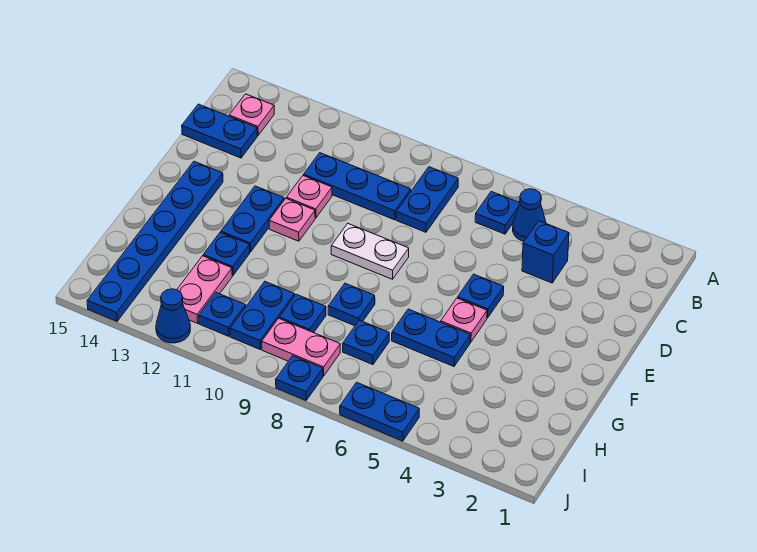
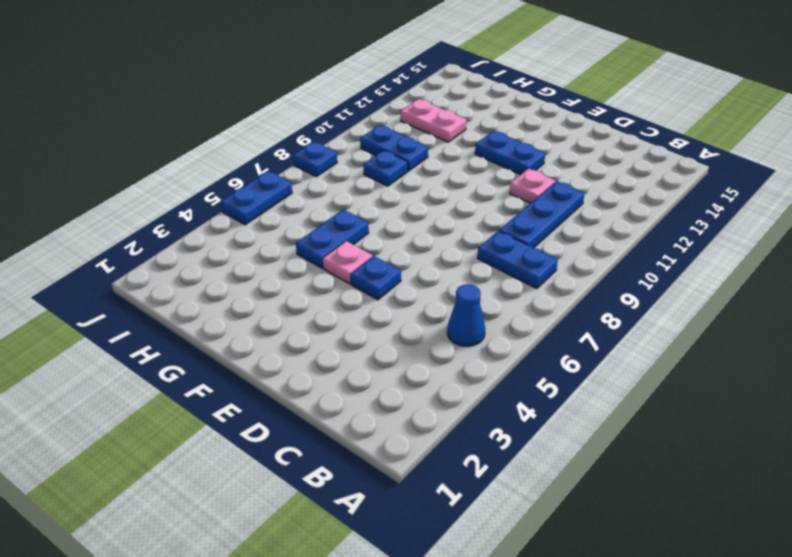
none -> blue 1x1 plate [475,191,520,234]
none -> pink 1x1 plate [229,94,274,135]
none -> blue 1x1 brick [522,221,569,283]

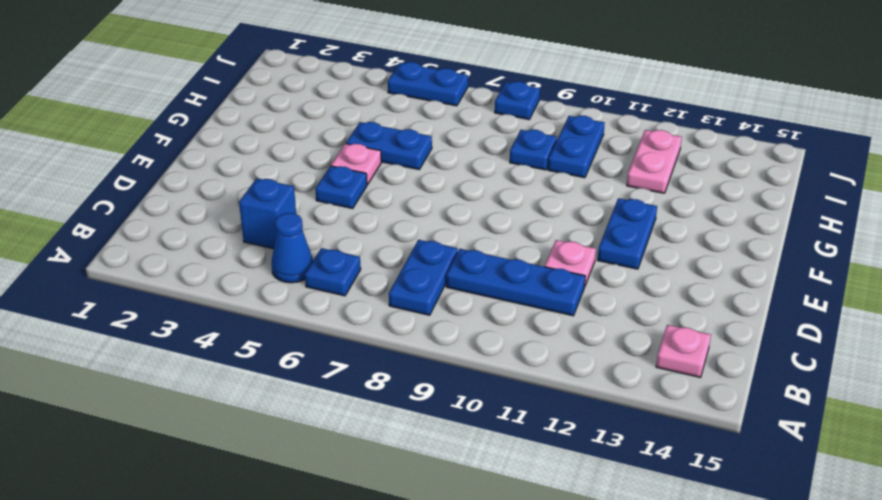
none -> blue 1x2 plate [182,104,257,158]
none -> white 1x2 plate [331,224,409,279]
none -> pink 1x1 plate [269,199,315,241]

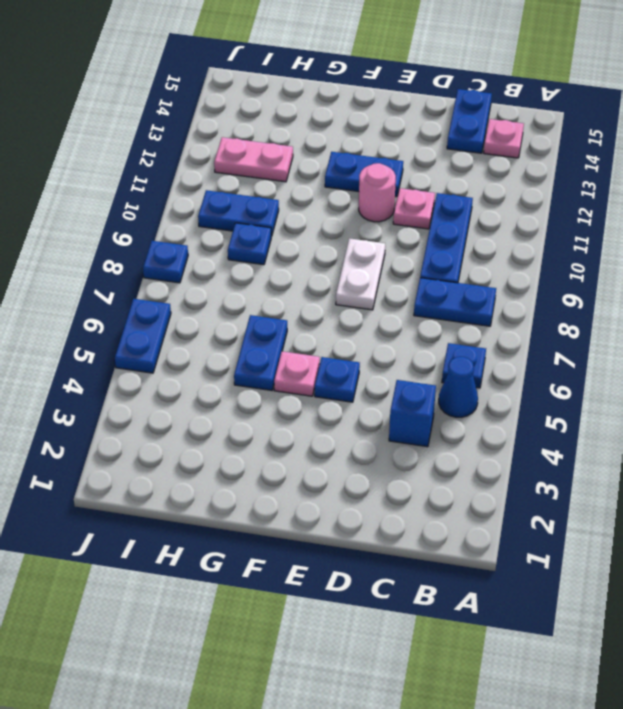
pink 1x1 round brick [359,163,396,222] -> pink 1x1 plate [269,199,315,241]
none -> blue 1x6 plate [87,161,223,321]
none -> blue 1x1 plate [328,283,375,326]
none -> blue 1x1 plate [203,232,250,276]

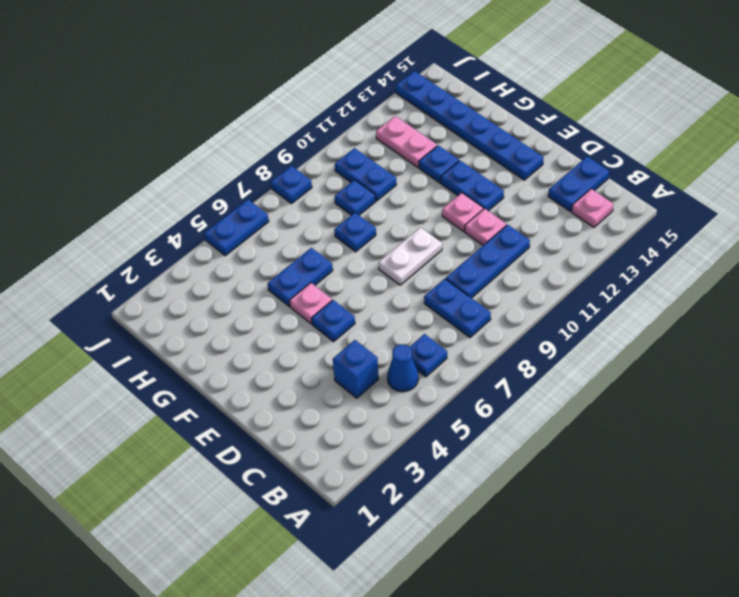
none -> blue 1x1 plate [343,320,389,365]
none -> pink 1x2 plate [262,318,340,376]
none -> blue 1x1 plate [199,293,246,336]

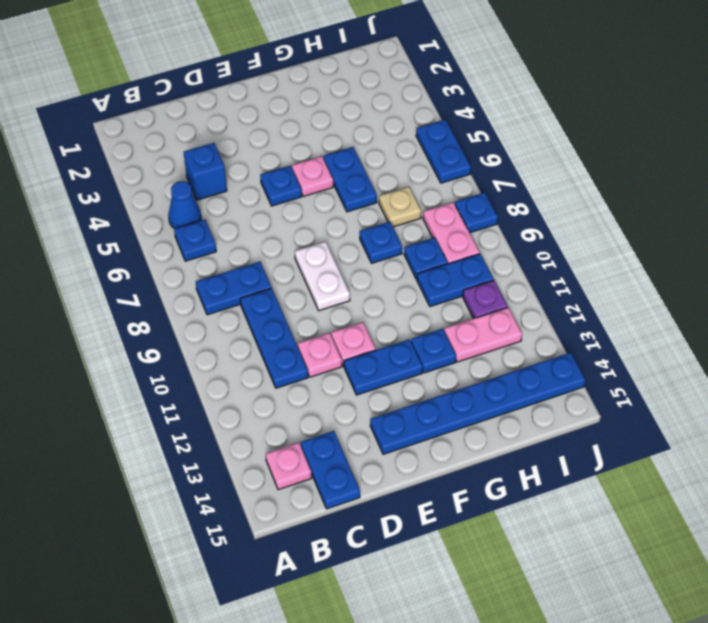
tan 1x1 plate [379,187,421,227] -> blue 1x1 plate [343,320,389,365]
purple 1x1 plate [463,280,508,318] -> blue 1x1 plate [199,293,246,336]
none -> blue 1x1 cone [156,289,190,343]

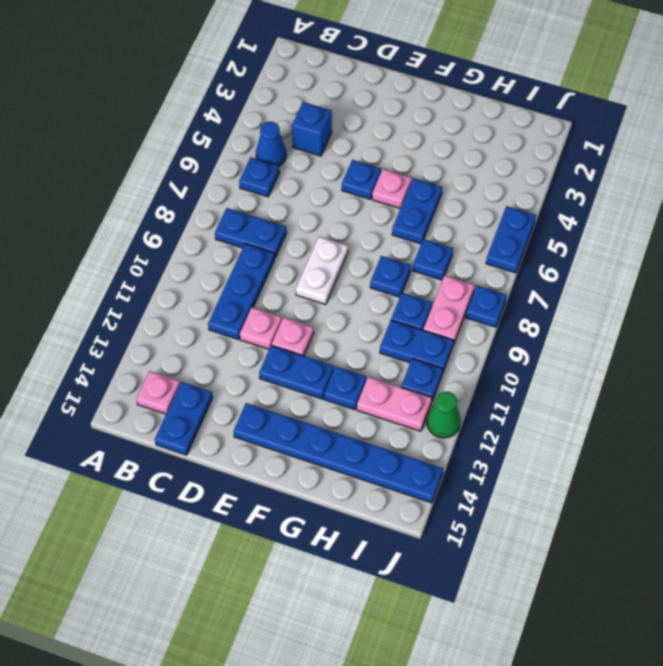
green 1x1 cone [427,391,461,438] -> blue 1x1 cone [156,289,190,343]

